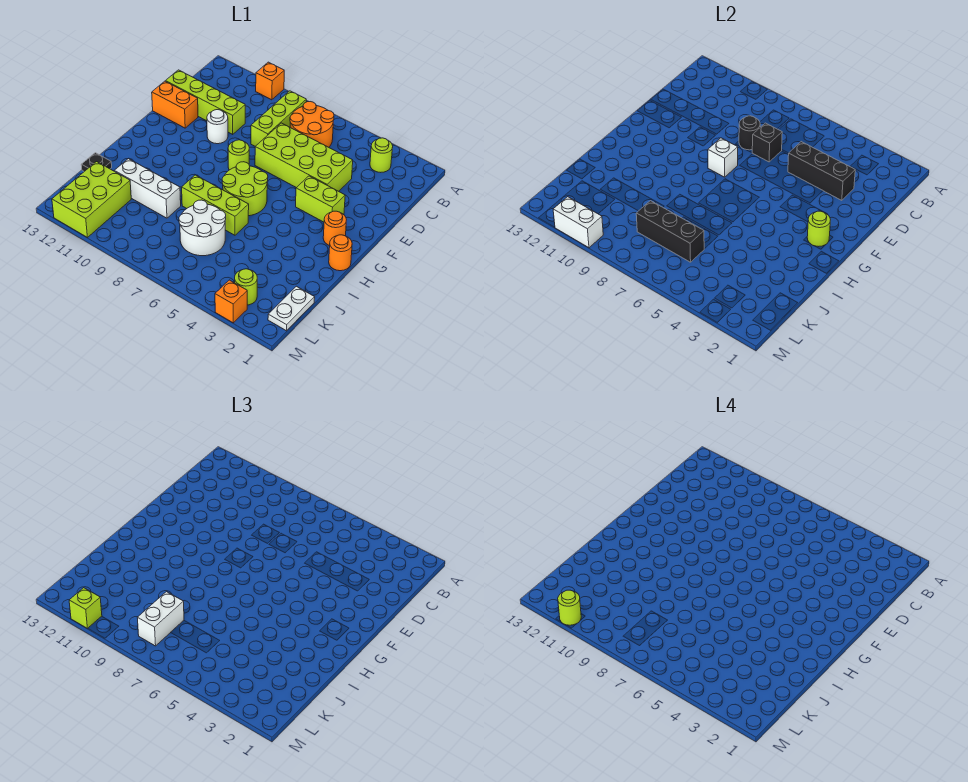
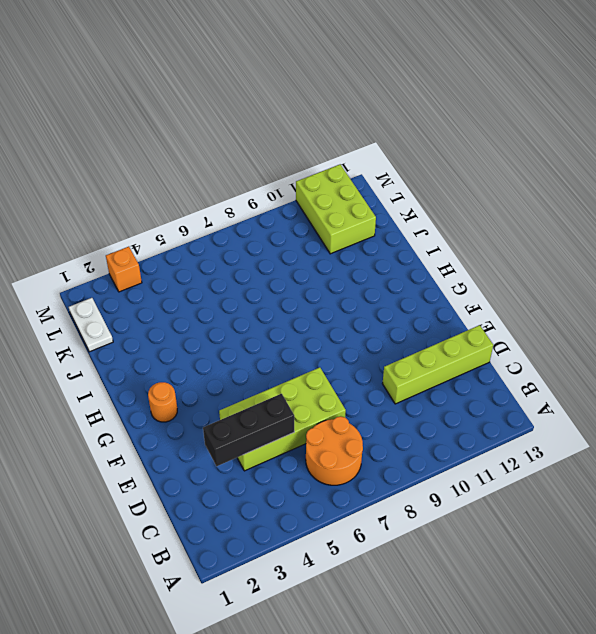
none -> orange 1x1 brick [256,62,284,100]
none -> lime 1x1 round brick [370,138,393,172]
none -> lime 1x3 brick [251,91,306,146]
none -> white 1x1 round brick [207,110,228,144]

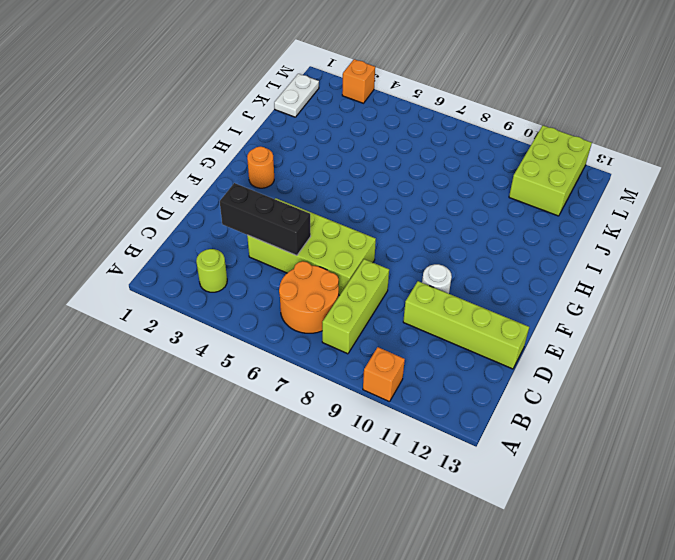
none -> orange 1x2 brick [152,81,198,128]
none -> lime 1x2 brick [296,176,345,222]
none -> lime 1x1 round brick [228,140,249,170]
none -> lime 2x2 round brick [222,162,268,216]

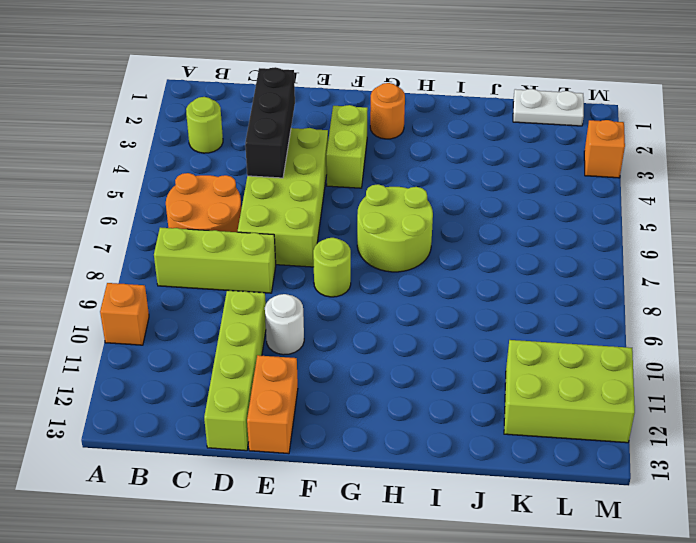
none -> orange 1x1 round brick [329,235,352,271]
none -> lime 1x3 brick [182,175,249,235]
none -> white 2x2 round brick [179,200,226,256]
none -> white 1x3 brick [114,159,181,218]

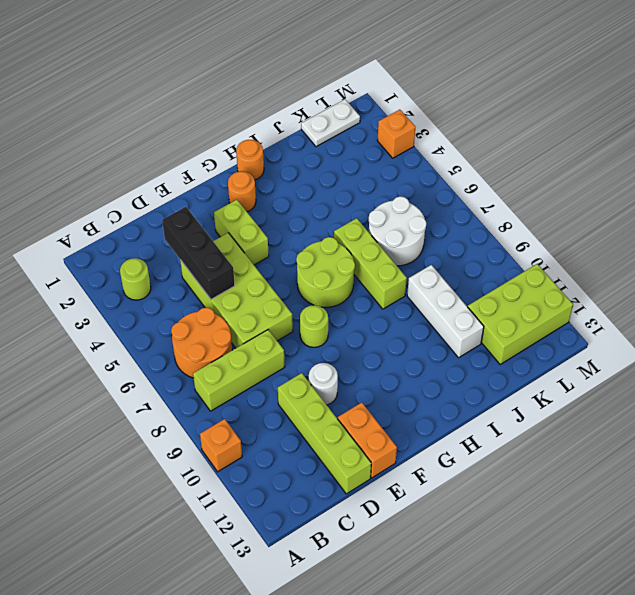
none -> black 1x1 plate [81,153,112,171]
none -> lime 1x1 round brick [235,269,257,305]
none -> black 1x1 brick [752,123,782,162]
none -> black 1x1 round brick [739,116,760,150]

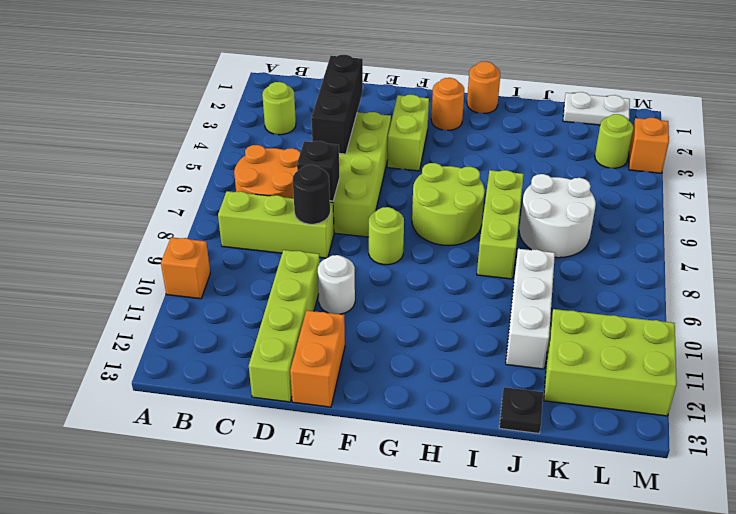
none -> white 1x1 brick [708,138,738,177]
none -> lime 1x1 round brick [807,211,830,246]
none -> black 1x3 brick [636,201,704,262]
none -> white 1x2 brick [553,197,603,248]

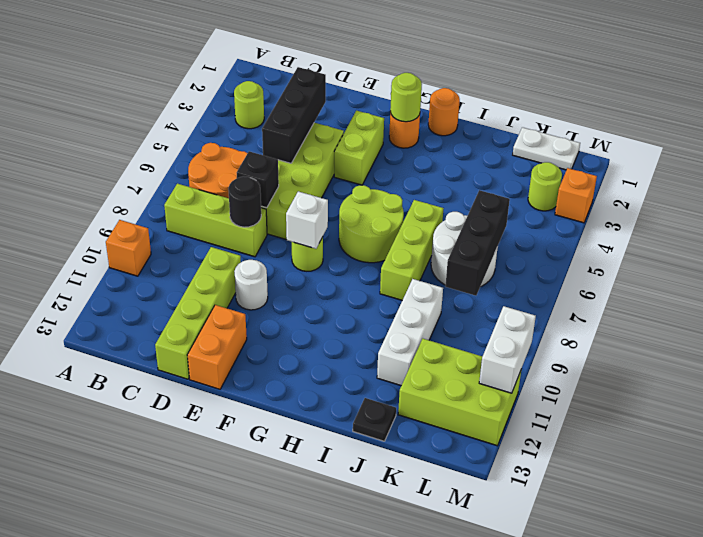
none -> white 1x2 brick [138,592,184,646]
none -> lime 1x1 brick [69,588,102,628]
none -> lime 1x1 round brick [558,590,581,625]

